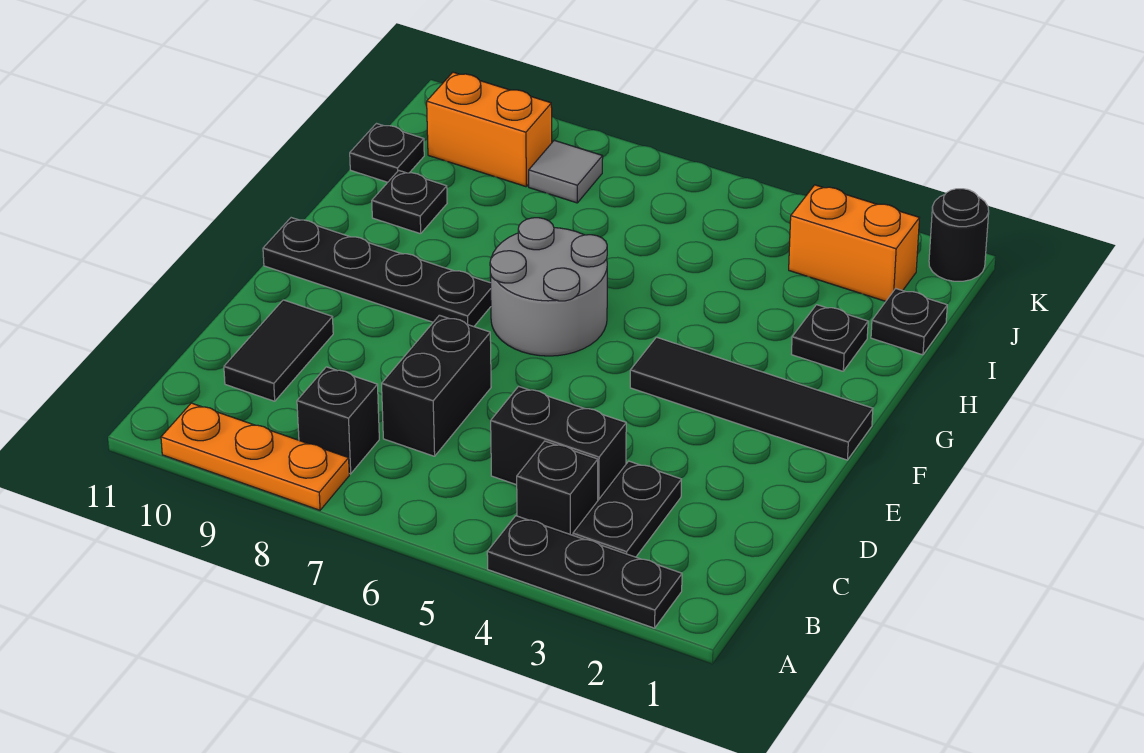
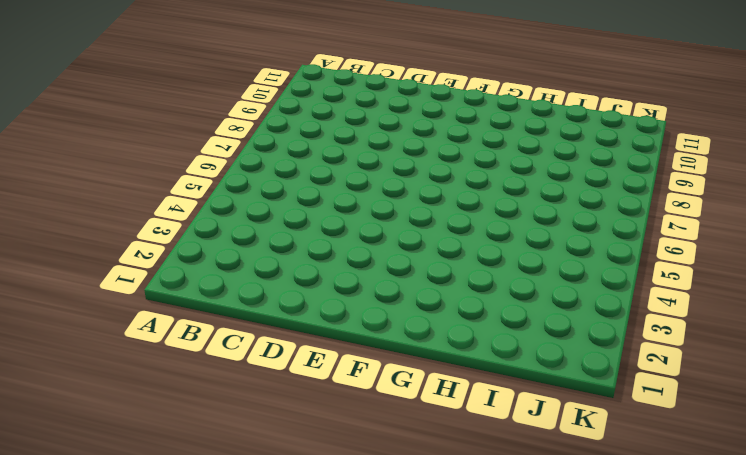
none -> black 1x3 plate [487,516,682,628]
none -> orange 1x3 plate [161,403,349,510]
none -> black 1x2 plate [573,461,681,557]

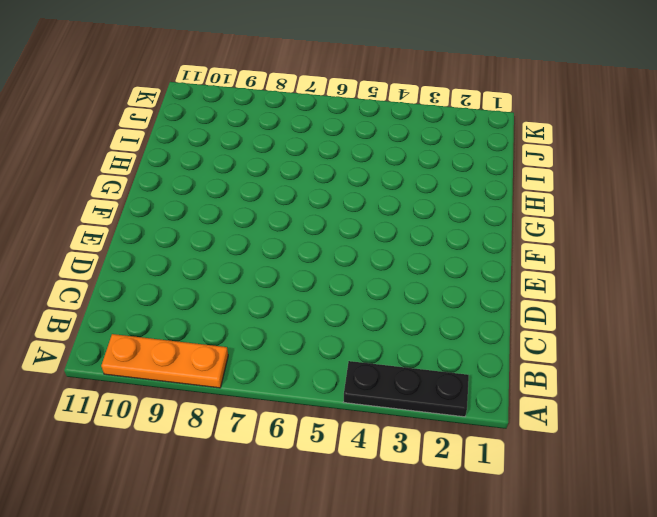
none -> black 1x2 plate [573,461,681,557]
none -> black 1x1 brick [517,441,598,535]
none -> black 1x1 brick [297,367,379,474]

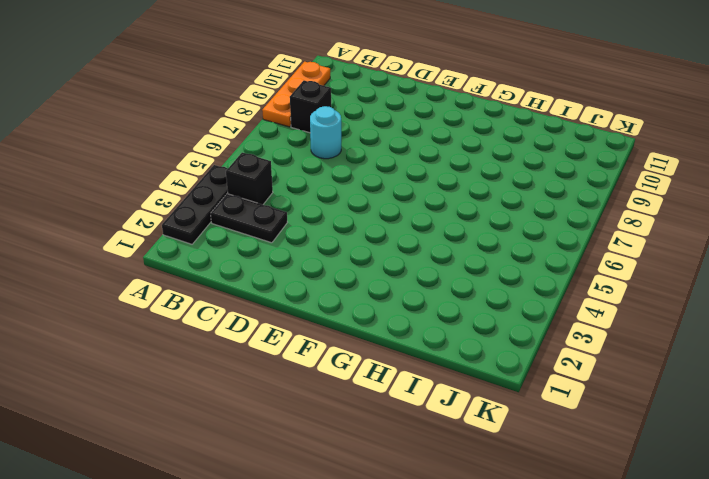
cyan 1x1 round brick [310,106,341,159] -> black 1x2 brick [382,315,491,456]
none -> black 1x2 brick [491,386,626,500]
none -> black 1x2 tile [224,300,333,401]
none -> black 1x4 tile [630,337,873,460]

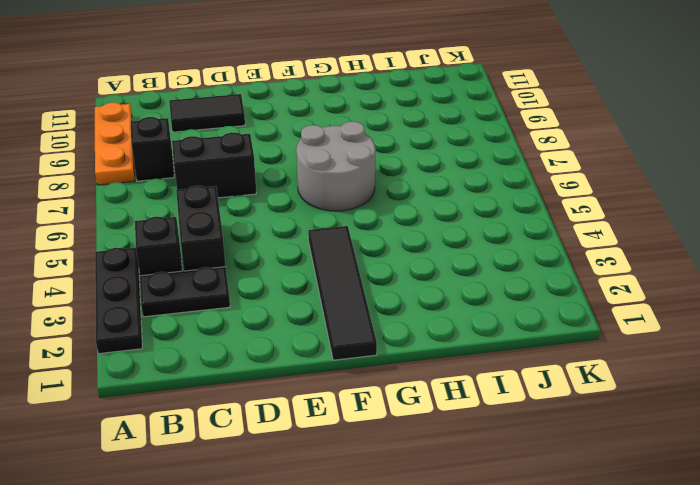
none -> black 1x4 plate [263,218,491,327]
none -> black 1x1 plate [792,305,868,371]
none -> black 1x1 plate [372,170,447,234]

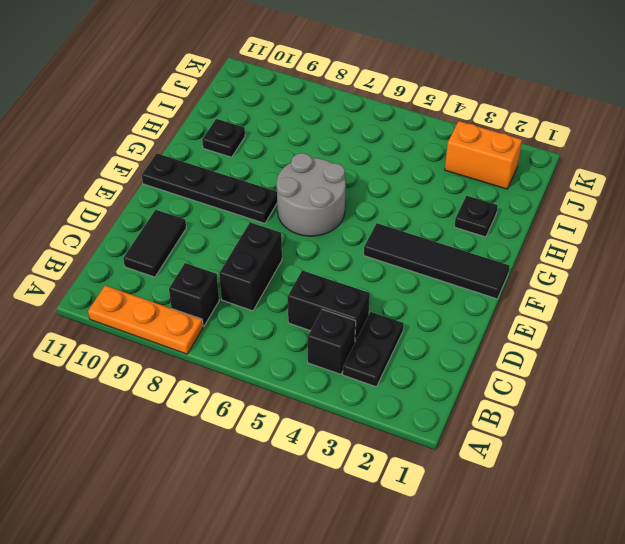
none -> black 1x3 plate [487,516,682,628]
none -> black 1x1 plate [871,289,947,355]
none -> black 1x1 plate [350,124,424,182]

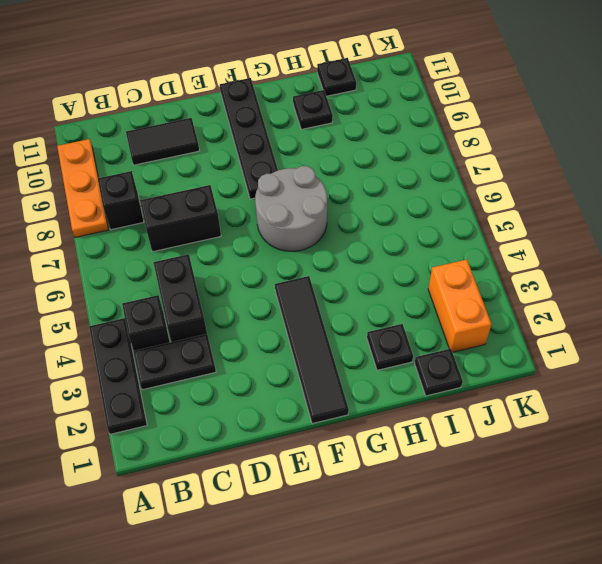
none -> grey 1x1 tile [529,140,603,203]
none -> orange 1x2 brick [427,72,552,187]
none -> black 1x1 round brick [929,189,989,281]

